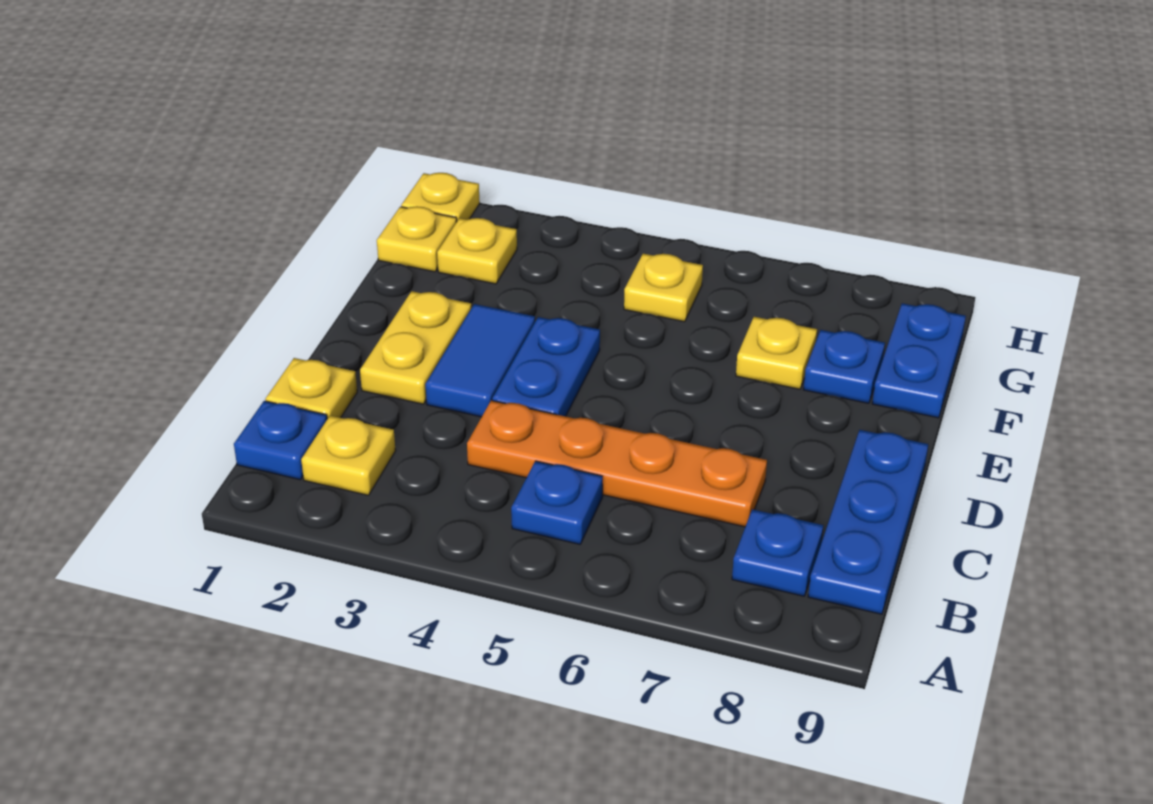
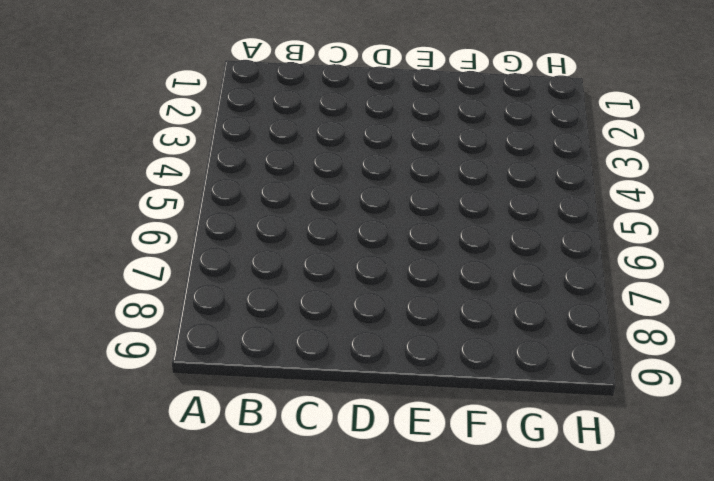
none -> blue 1x1 plate [234,401,327,480]
none -> yellow 1x1 plate [301,416,396,495]
none -> blue 1x1 plate [511,461,603,544]

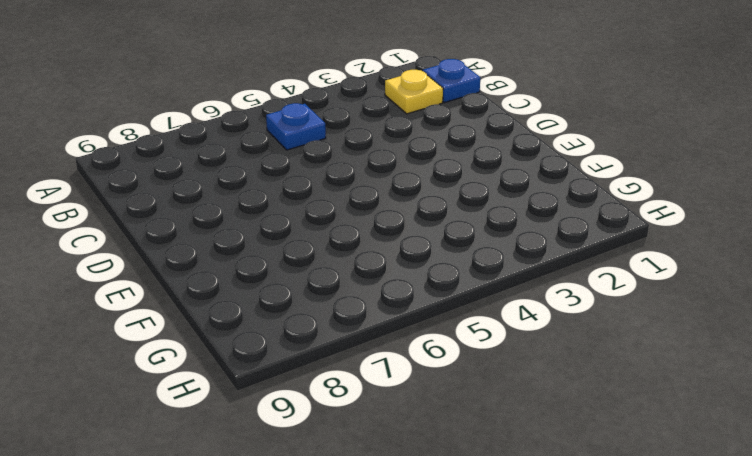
none -> blue 1x1 plate [732,509,823,596]
none -> blue 1x3 plate [808,430,928,614]
none -> yellow 1x1 plate [265,358,357,419]

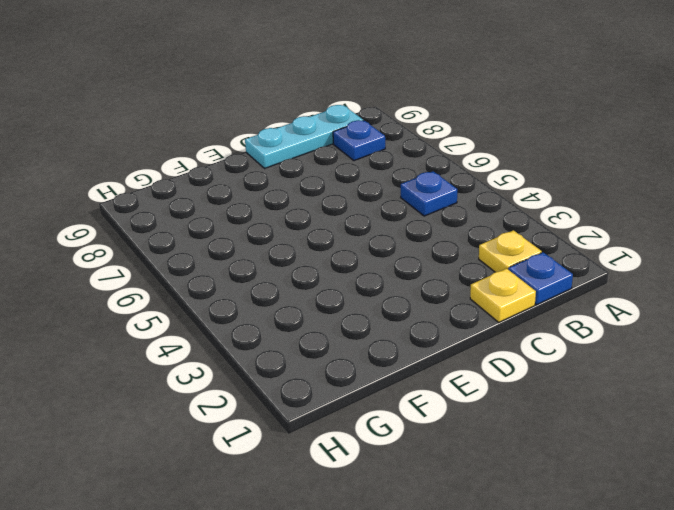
cyan 1x3 plate [245,105,363,169] -> blue 1x3 plate [808,430,928,614]
none -> orange 1x4 plate [467,401,767,527]
none -> yellow 1x2 plate [360,291,471,404]
none -> blue 1x2 tile [425,304,535,417]

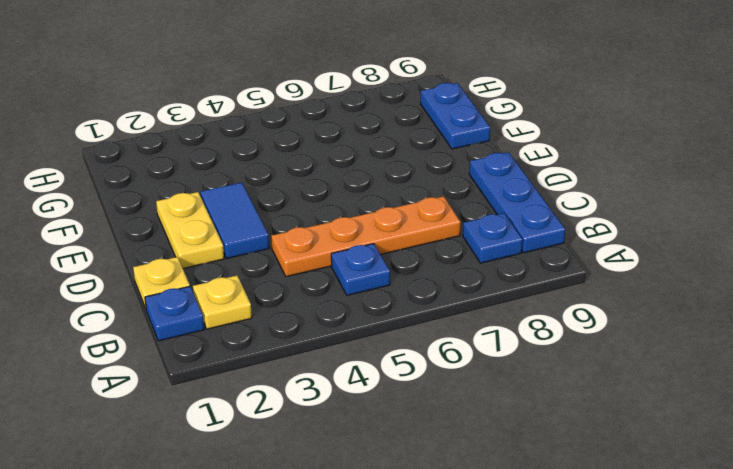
none -> blue 1x2 plate [492,317,600,416]
none -> yellow 1x1 plate [736,317,817,389]
none -> blue 1x1 plate [804,330,885,403]

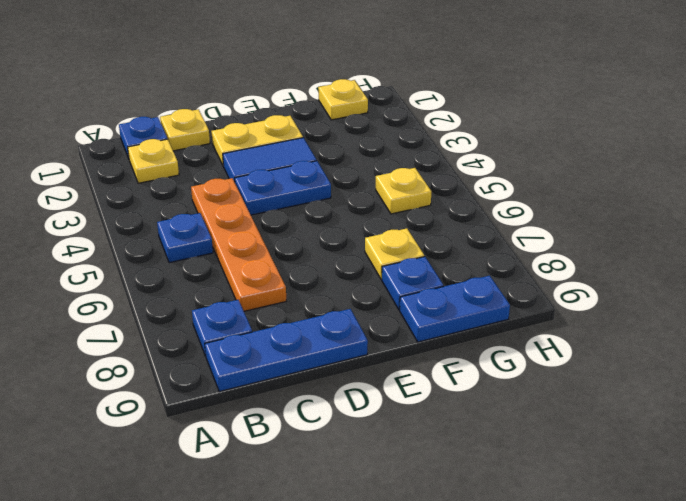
none -> yellow 1x1 plate [437,218,517,284]
none -> yellow 1x1 plate [401,173,480,221]

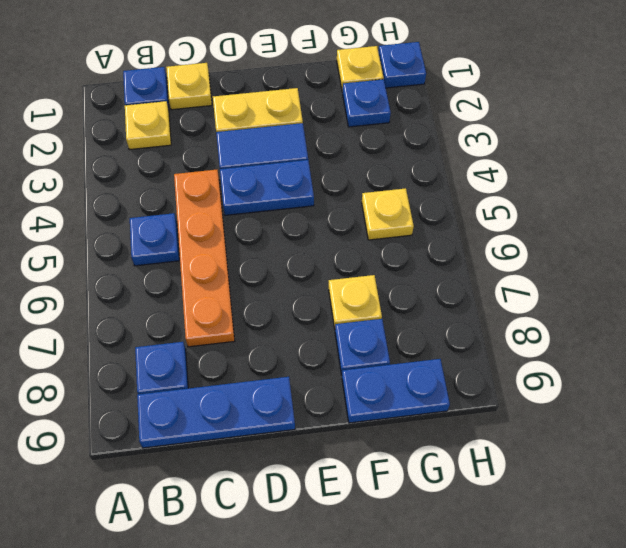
blue 1x1 plate [343,79,391,127] -> yellow 1x1 plate [437,218,517,284]
blue 1x1 plate [379,42,426,88] -> yellow 1x1 plate [401,173,480,221]

